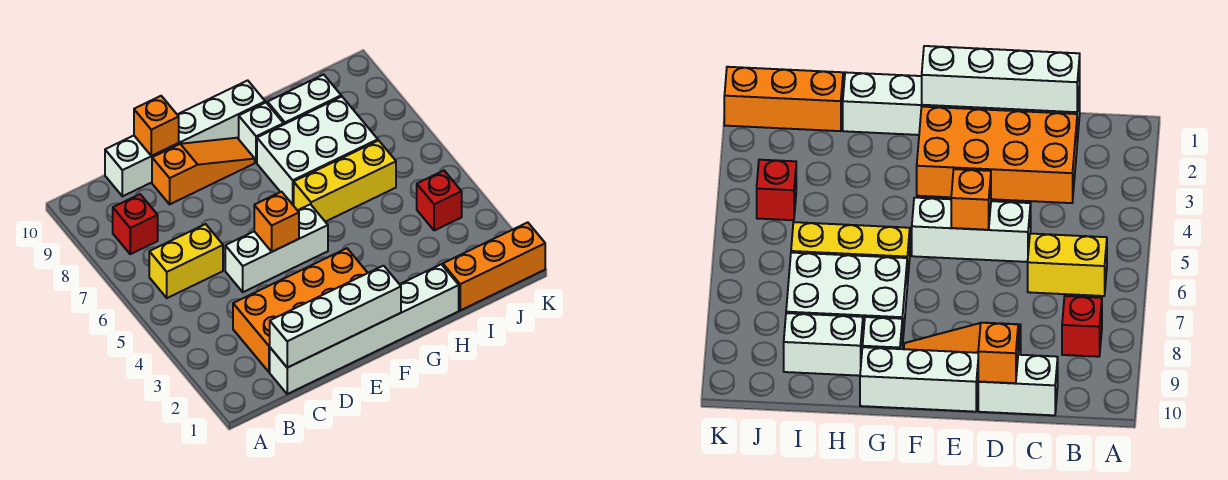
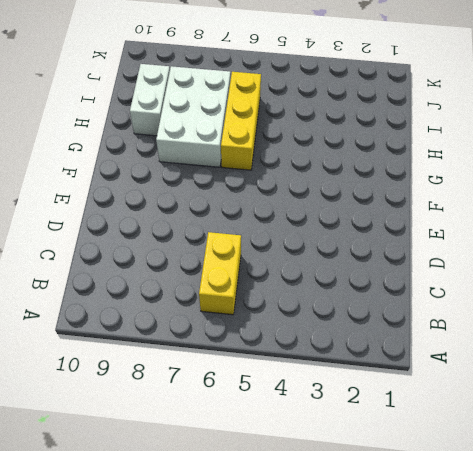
none -> red 1x1 brick [113,194,158,254]
none -> white 1x6 brick [270,264,459,394]
none -> orange 2x4 brick [233,248,367,372]

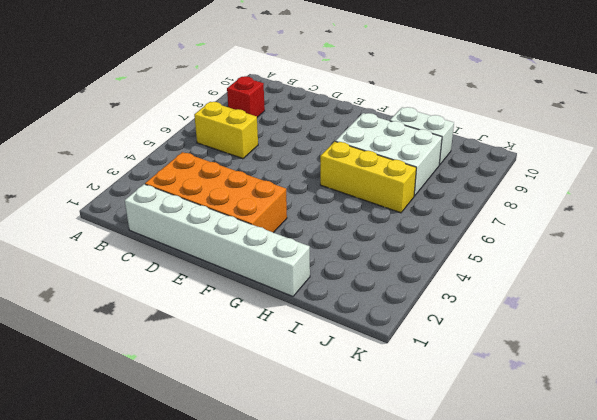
none -> white 1x2 brick [105,136,179,196]
none -> white 1x3 brick [225,204,328,292]
none -> orange 1x3 slope [152,138,255,204]

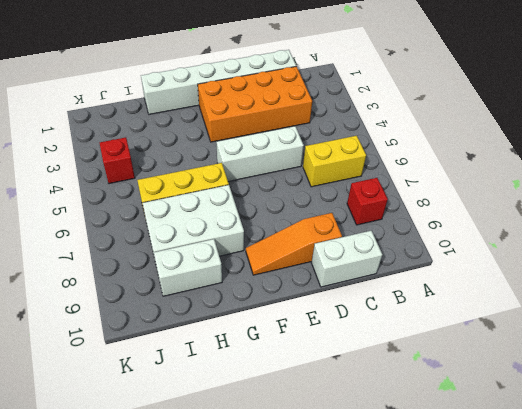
none -> white 1x3 brick [177,80,265,144]
none -> white 1x1 brick [239,102,284,163]
none -> orange 1x3 brick [443,222,545,310]

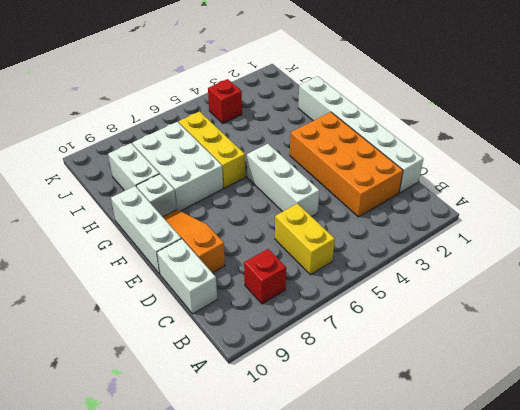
none -> orange 1x3 brick [443,222,545,310]
none -> white 1x4 brick [270,266,401,368]
none -> orange 1x1 brick [134,96,179,156]

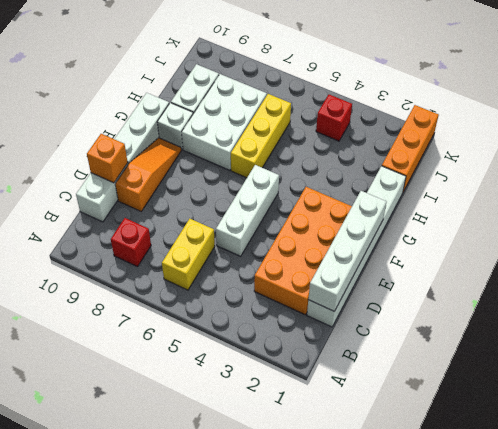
none -> orange 1x1 brick [254,192,299,252]

